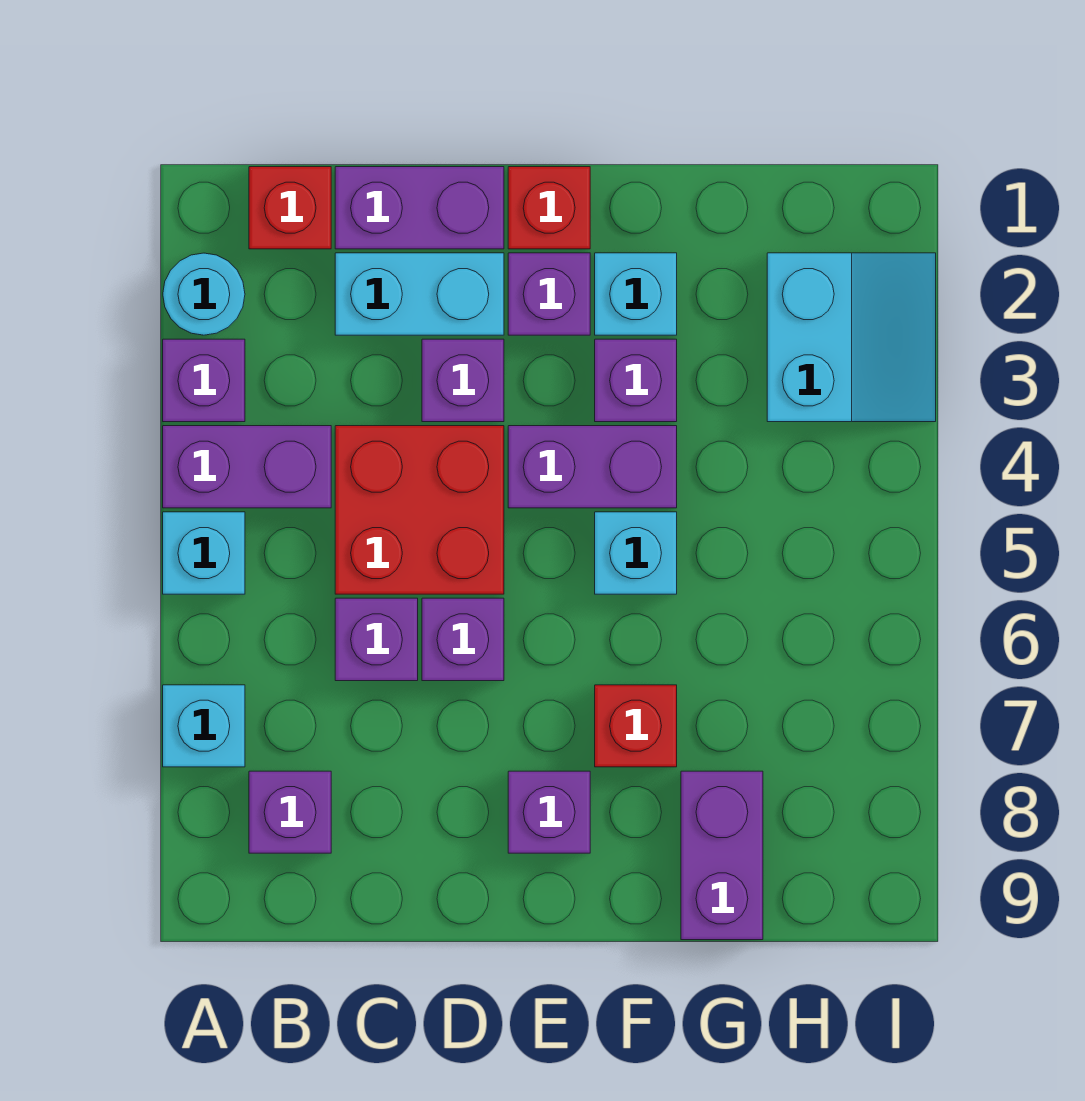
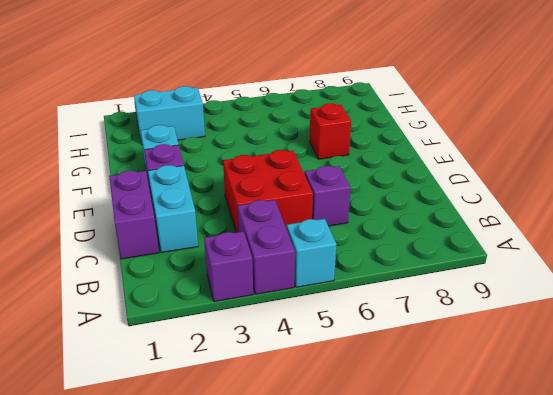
none -> cyan 1x1 round brick [163,253,245,335]
none -> cyan 1x1 brick [163,685,245,767]
none -> red 1x1 brick [249,167,331,249]

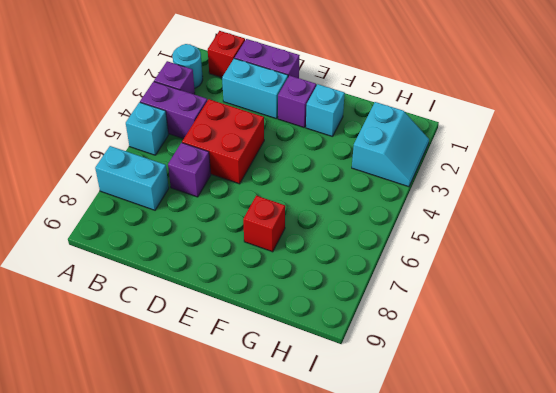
cyan 1x2 brick [95,146,169,210] -> cyan 1x1 brick [163,685,245,767]
none -> purple 1x1 brick [249,771,331,853]
none -> purple 1x1 brick [422,339,504,422]
none -> purple 1x1 brick [422,598,504,681]

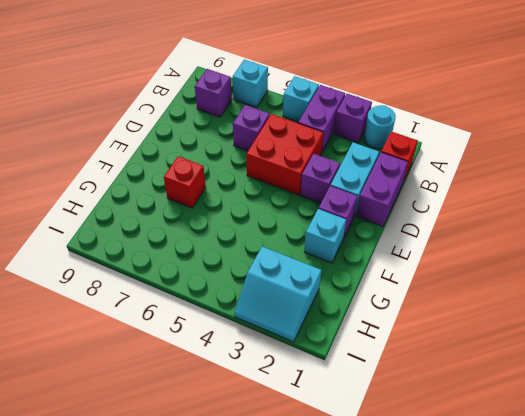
none -> purple 1x1 brick [422,598,504,681]
none -> red 1x1 brick [508,167,590,249]
none -> purple 1x2 brick [508,426,677,508]

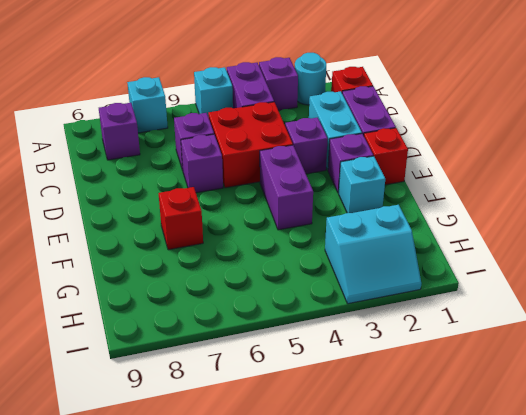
none -> purple 1x1 brick [508,771,590,853]
none -> purple 1x1 brick [595,339,677,422]
none -> cyan 1x1 brick [595,512,677,594]

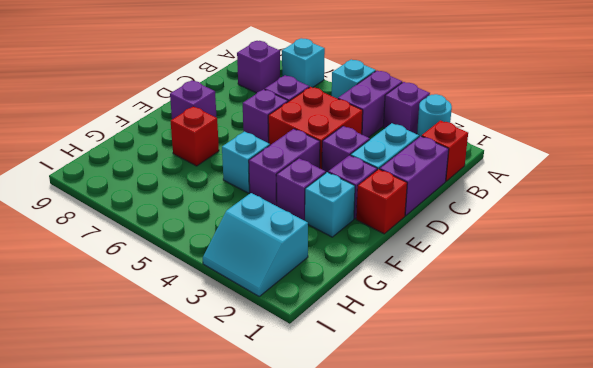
none -> purple 1x2 brick [681,771,763,940]

